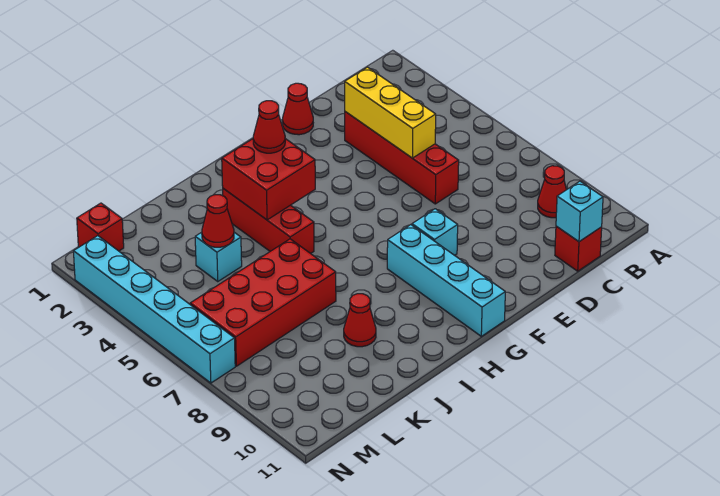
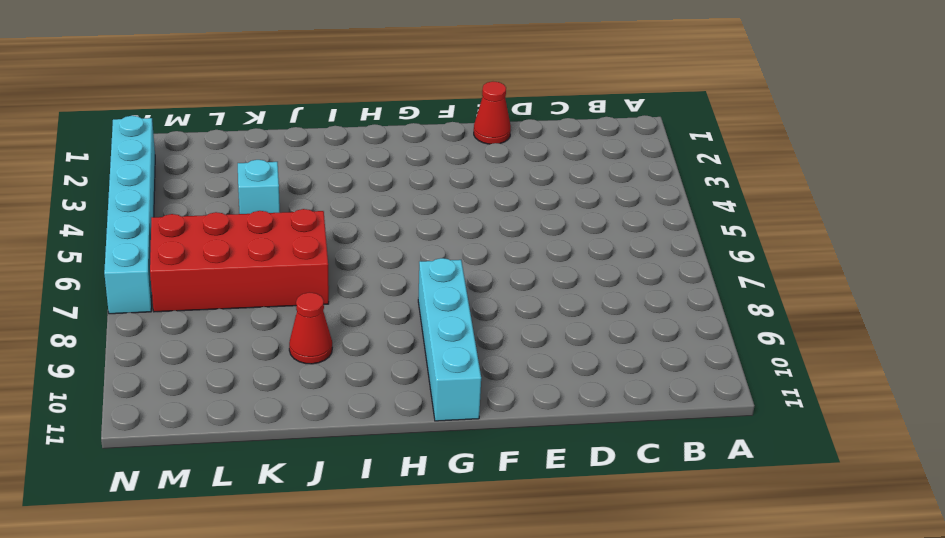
none -> red 1x1 cone [538,166,566,218]
none -> red 1x1 brick [555,226,602,271]
none -> red 1x4 brick [345,112,459,204]

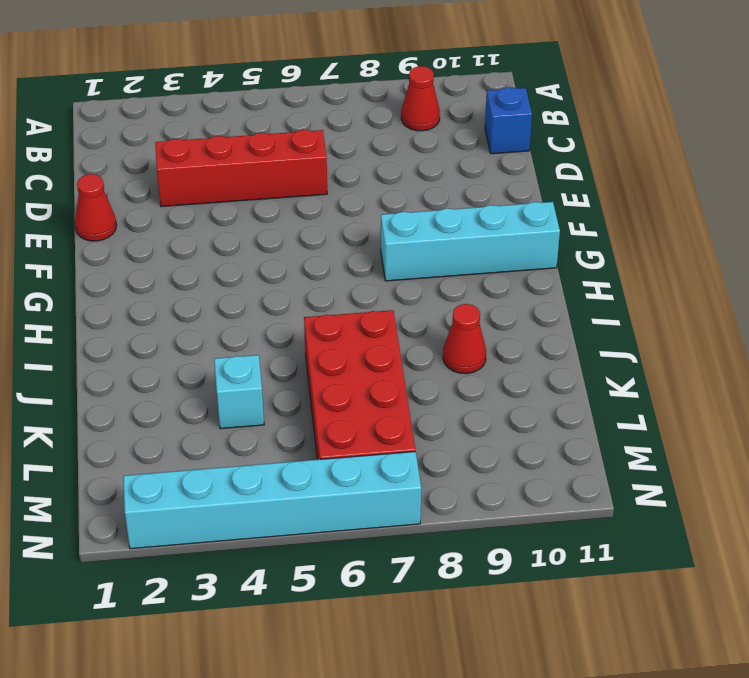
blue 1x1 brick [485,87,532,154] -> red 1x1 brick [555,226,602,271]
none -> cyan 1x1 brick [412,209,458,255]
none -> red 1x3 brick [223,189,314,254]
none -> red 1x1 brick [77,203,124,251]

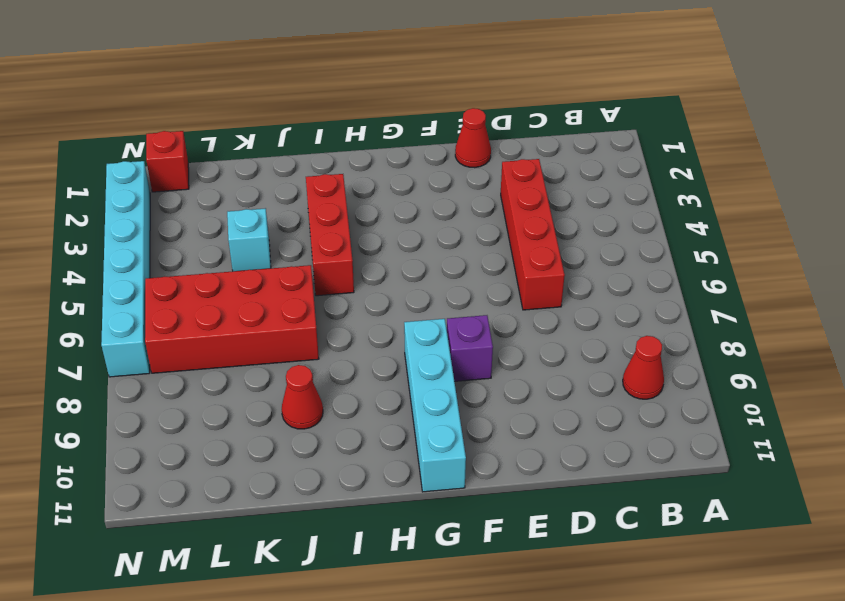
purple 1x1 brick [447,315,493,381] -> cyan 1x1 brick [412,209,458,255]
none -> red 1x1 brick [555,226,602,271]
none -> cyan 1x1 brick [556,181,603,242]
none -> yellow 1x3 brick [345,67,436,158]

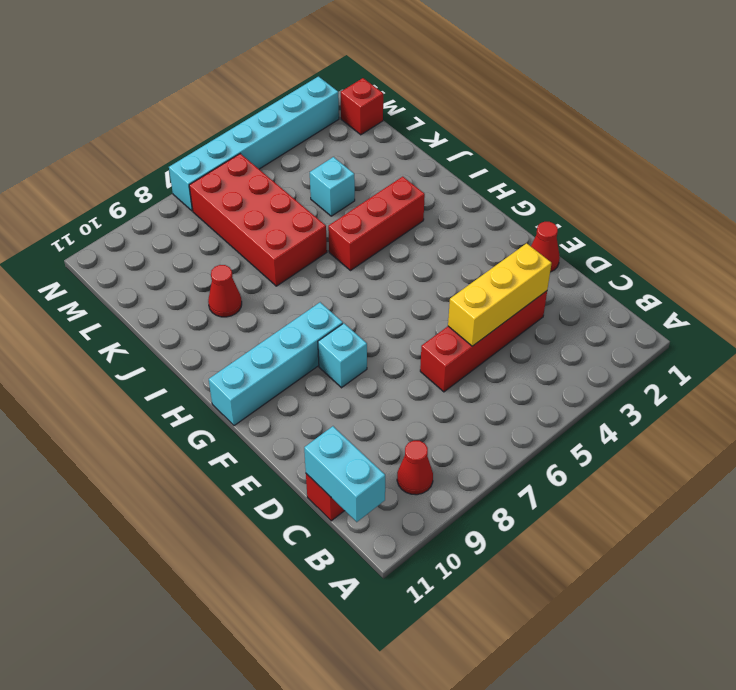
cyan 1x2 brick [304,426,385,522] -> cyan 1x1 brick [556,181,603,242]
none -> red 2x2 brick [222,139,315,220]
none -> red 1x1 cone [202,195,234,247]
none -> red 1x1 cone [253,101,285,153]

